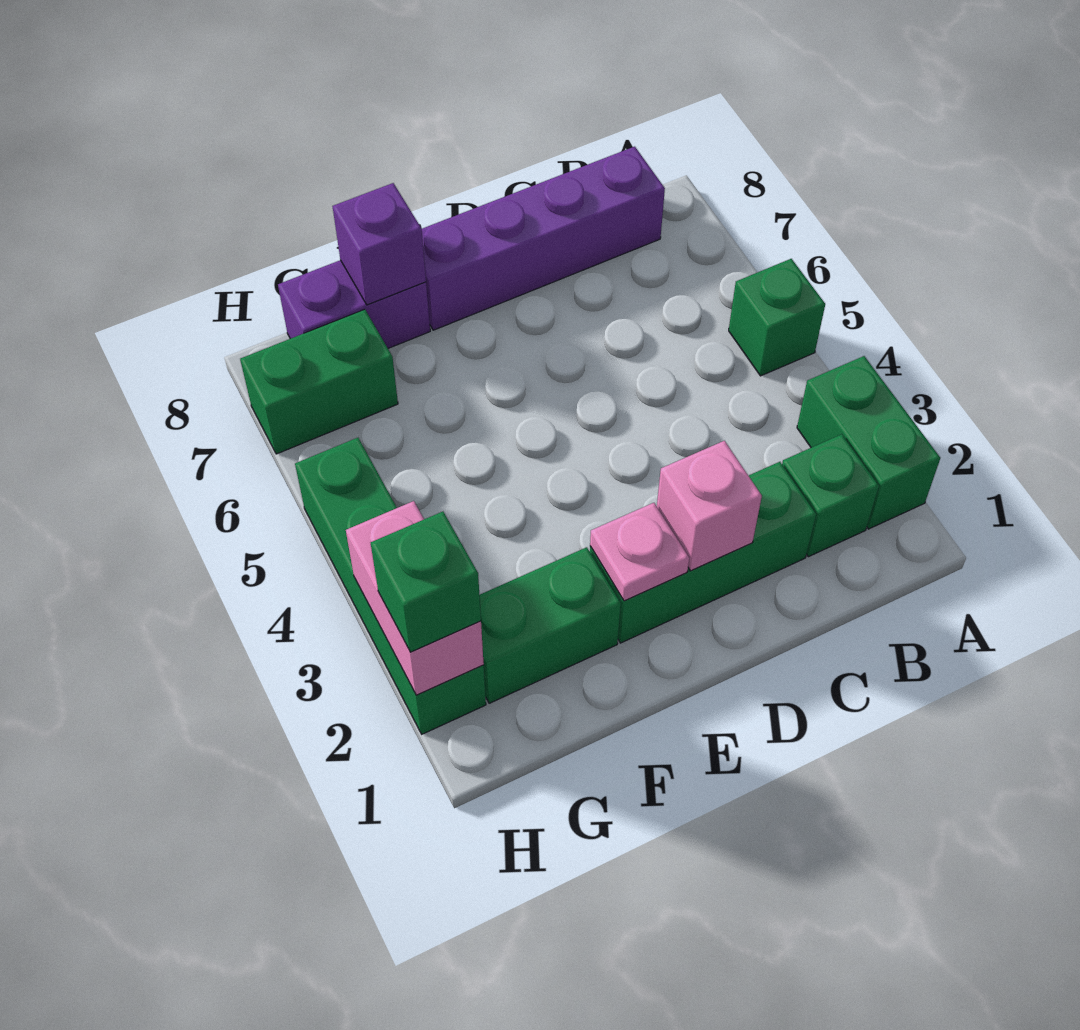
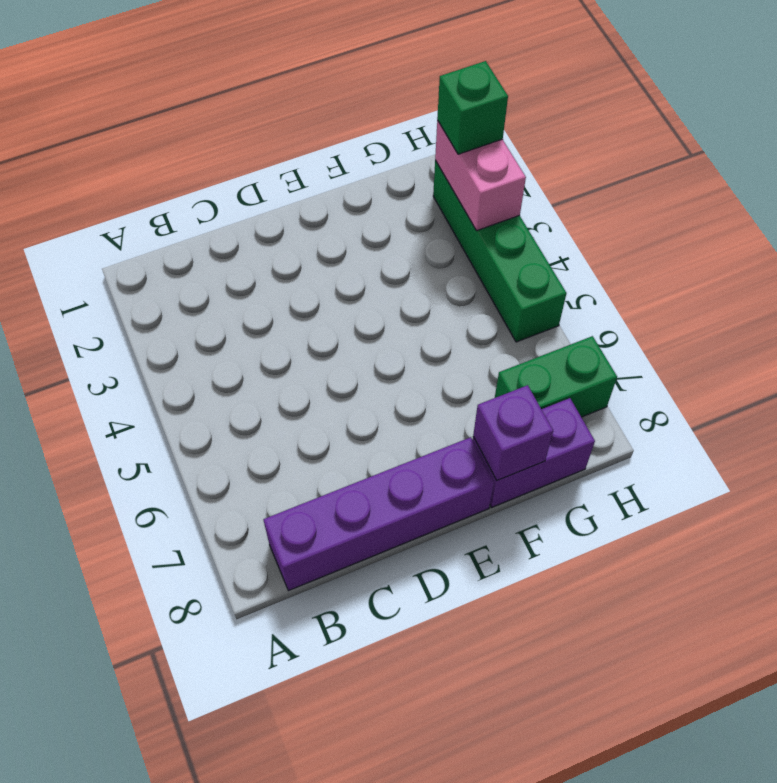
none -> green 1x2 brick [797,356,940,529]
none -> green 1x1 brick [729,259,825,376]
none -> green 1x1 brick [782,434,879,557]

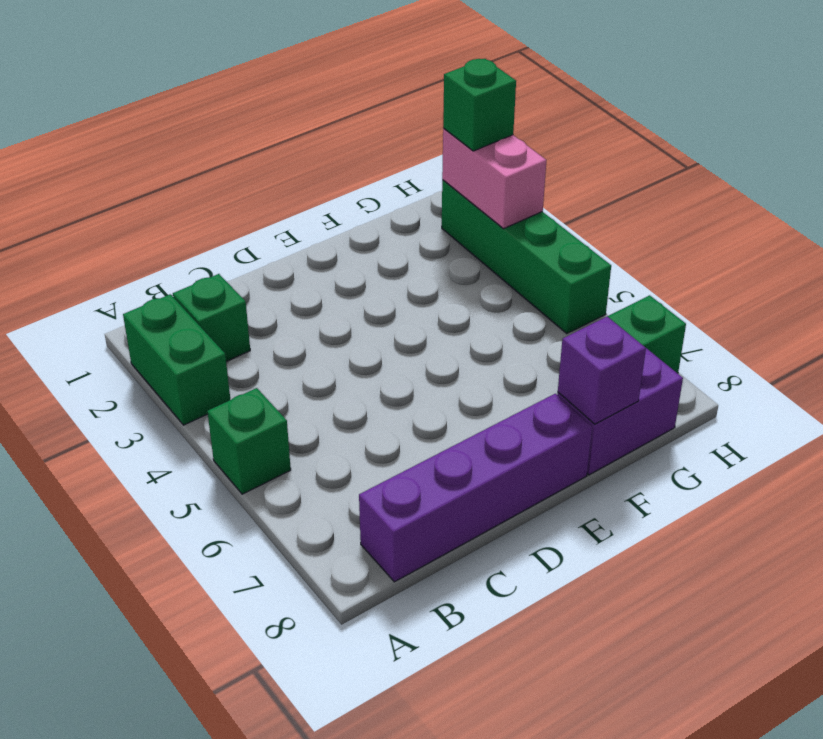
none -> green 1x3 brick [590,462,816,643]
none -> green 1x2 brick [480,547,621,703]
none -> pink 1x1 brick [657,441,762,571]

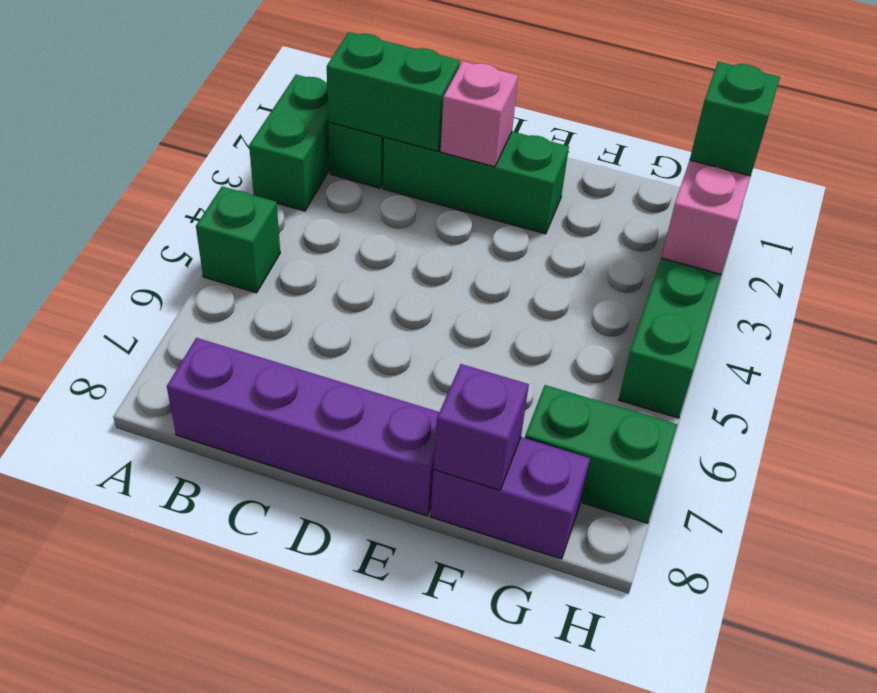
green 1x2 brick [327,32,460,151] -> green 1x2 brick moved to [480,547,621,703]
none -> pink 1x1 plate [590,503,689,601]

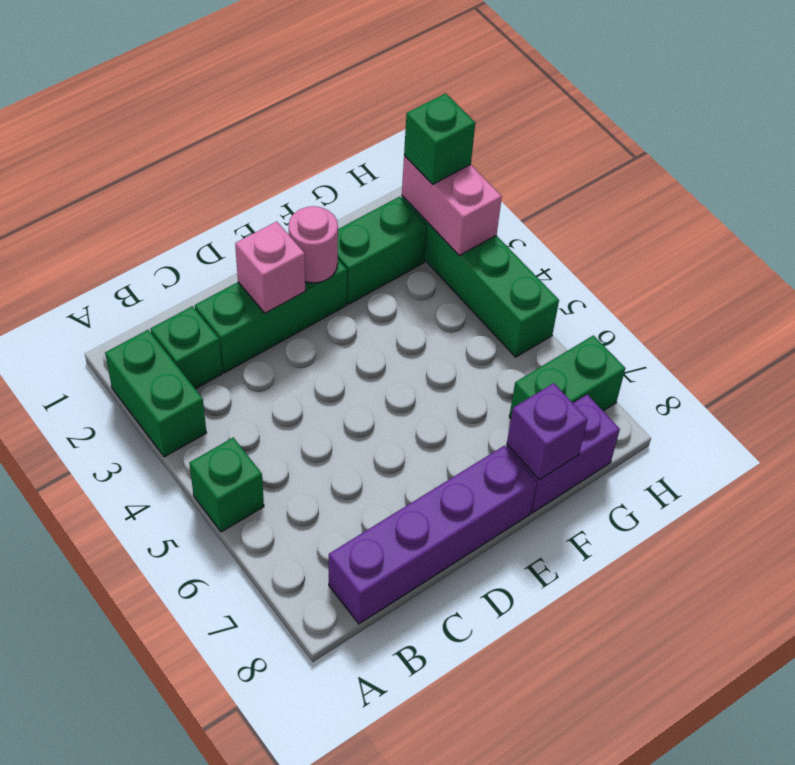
pink 1x1 round brick [289,206,338,283] -> pink 1x1 plate [590,503,689,601]

